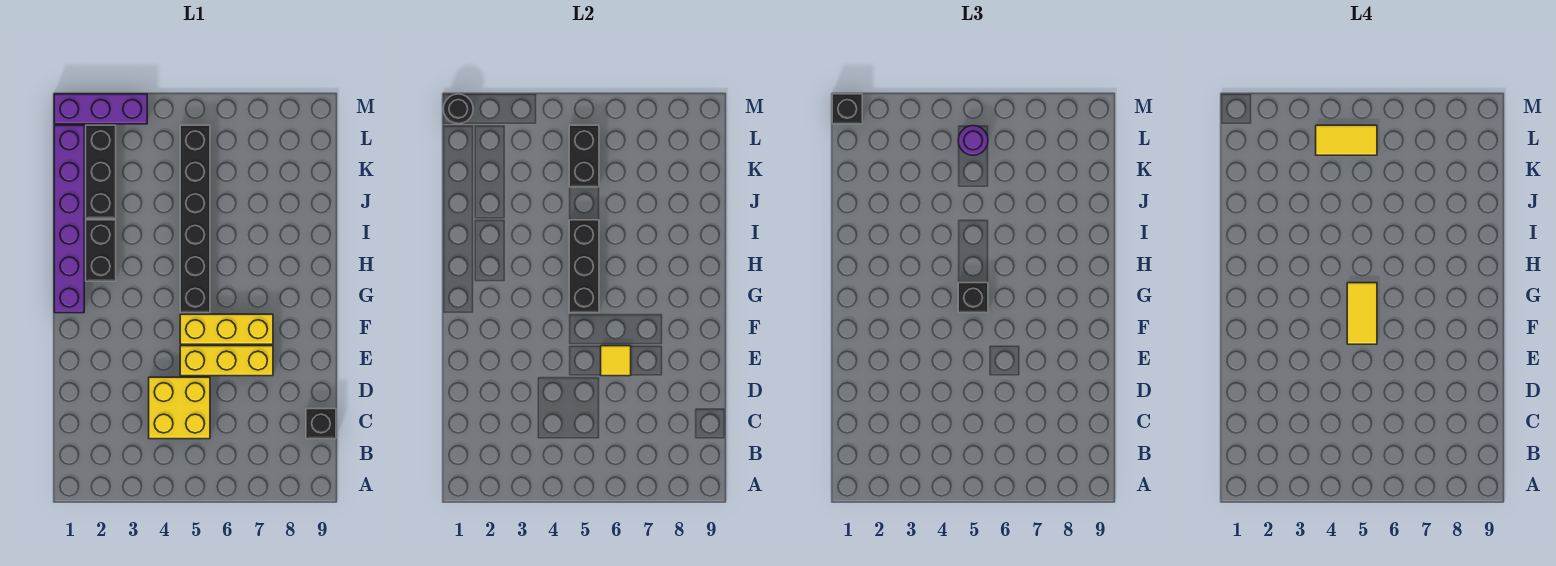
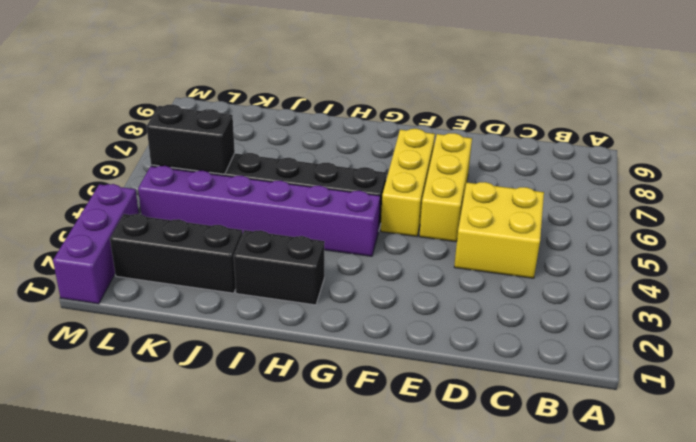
purple 1x6 brick [138,166,380,256] -> purple 1x6 brick moved to [54,125,84,313]
none -> black 1x1 brick [306,409,336,439]
none -> yellow 1x1 tile [601,346,631,376]
none -> black 1x3 brick [569,220,599,313]

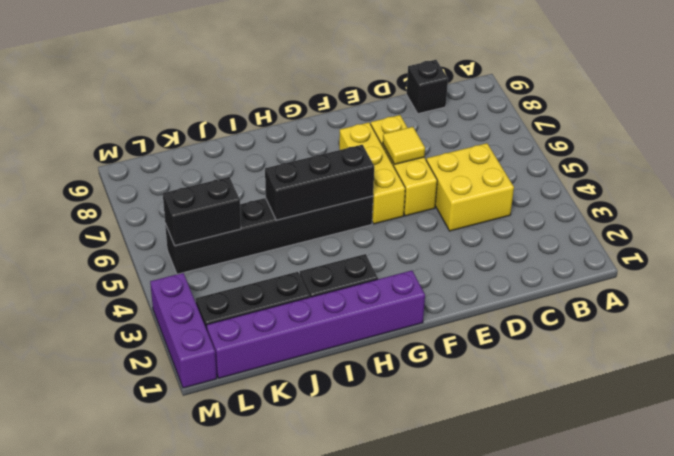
none -> black 1x1 round brick [443,94,473,124]
none -> black 1x1 brick [958,283,988,313]
none -> purple 1x1 round brick [958,126,988,155]

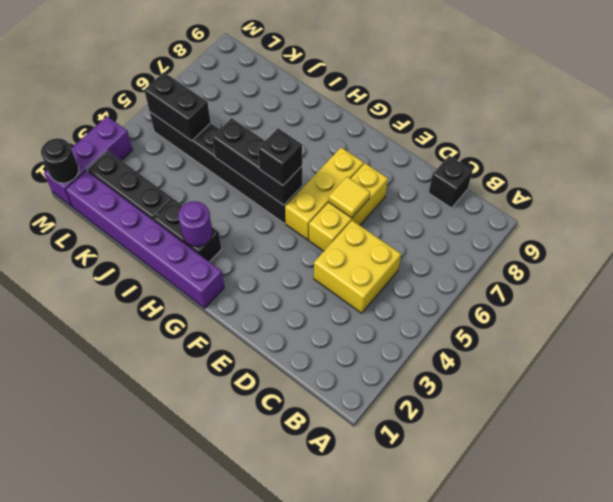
purple 1x1 round brick [178,201,212,247] -> purple 1x1 round brick moved to [958,126,988,155]
none -> black 1x1 brick [832,94,862,124]
none -> yellow 1x2 tile [1347,283,1377,344]
none -> yellow 1x2 tile [1316,125,1377,155]

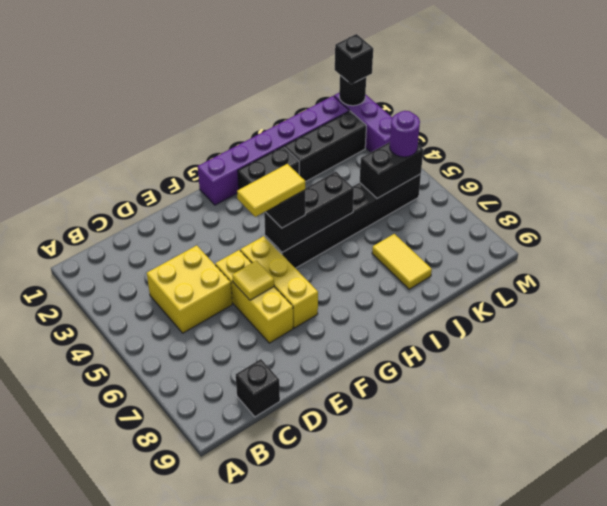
yellow 1x2 tile [372,234,432,289] -> yellow 1x2 tile moved to [1316,125,1377,155]

